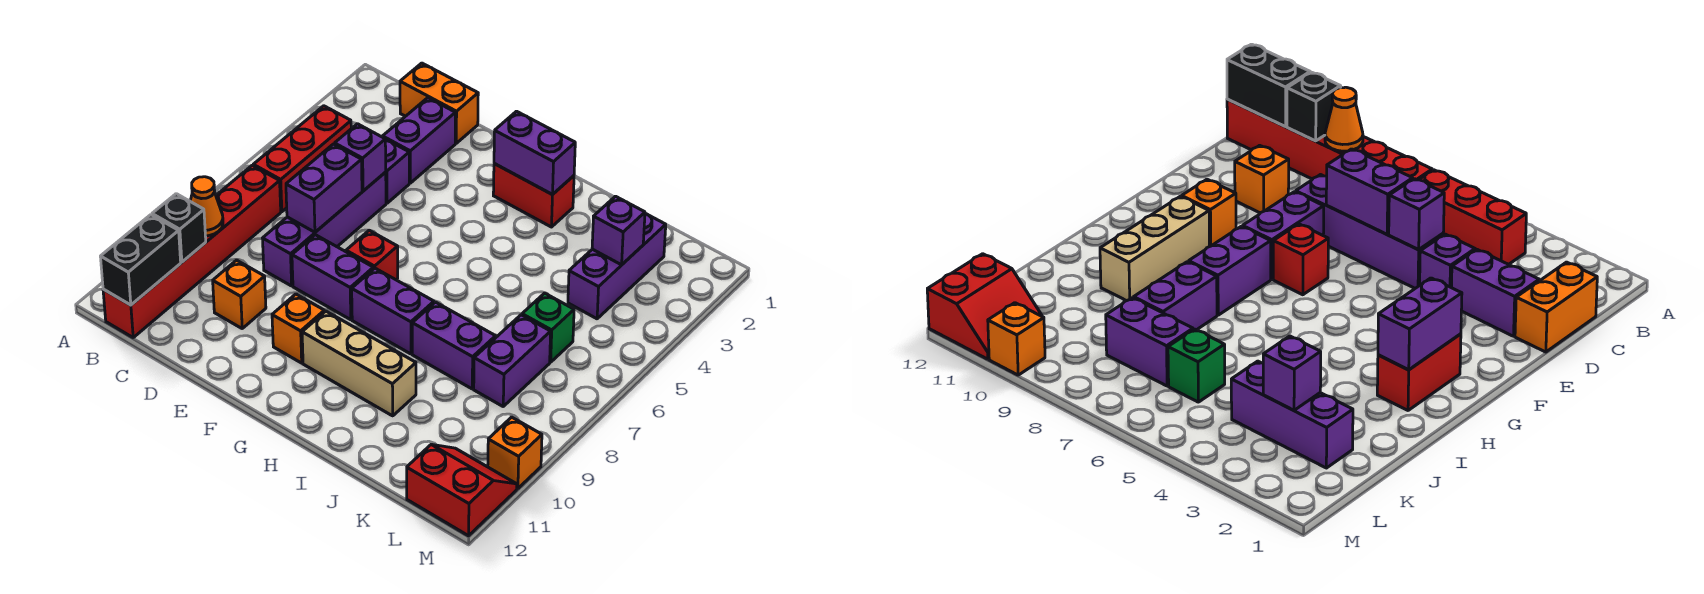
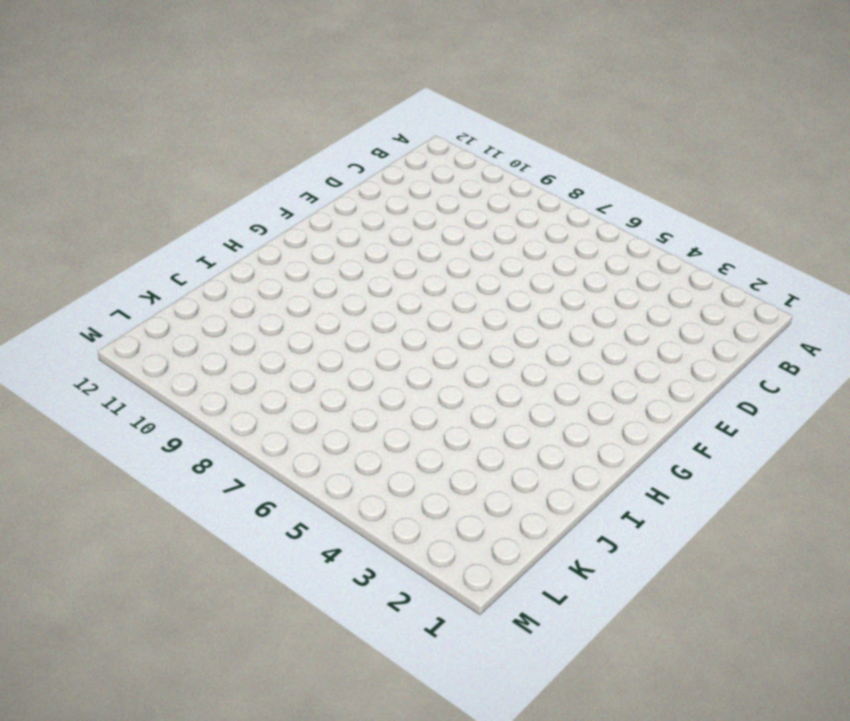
none -> red 1x3 brick [253,106,351,212]
none -> red 1x6 brick [103,165,281,337]
none -> orange 1x2 brick [400,63,478,143]

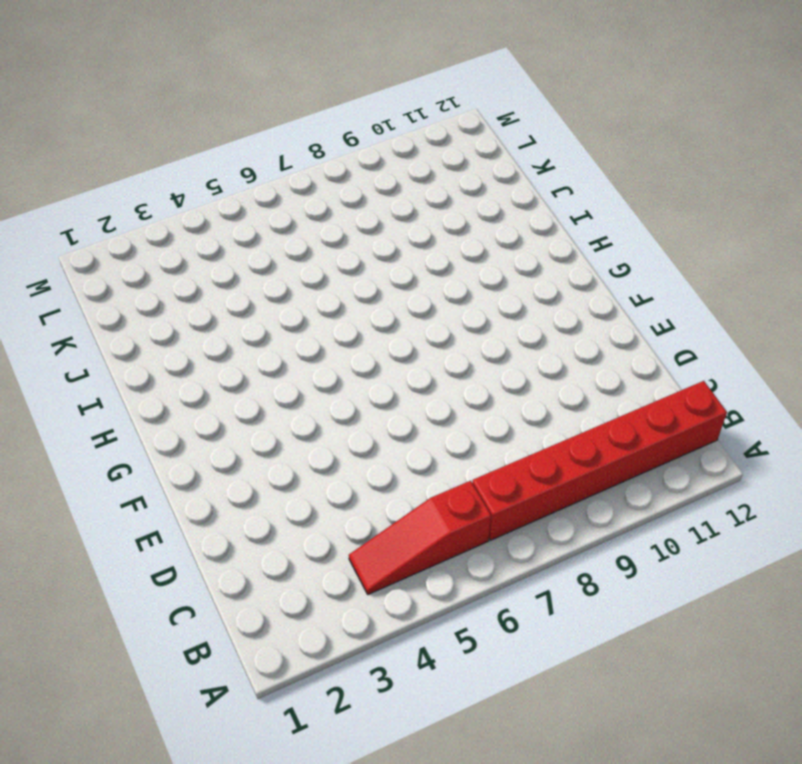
red 1x3 slope [349,481,491,594] -> red 1x3 brick [253,106,351,212]
none -> orange 1x2 brick [400,63,478,143]
none -> purple 1x2 brick [383,98,455,183]
none -> purple 1x1 brick [385,139,409,203]

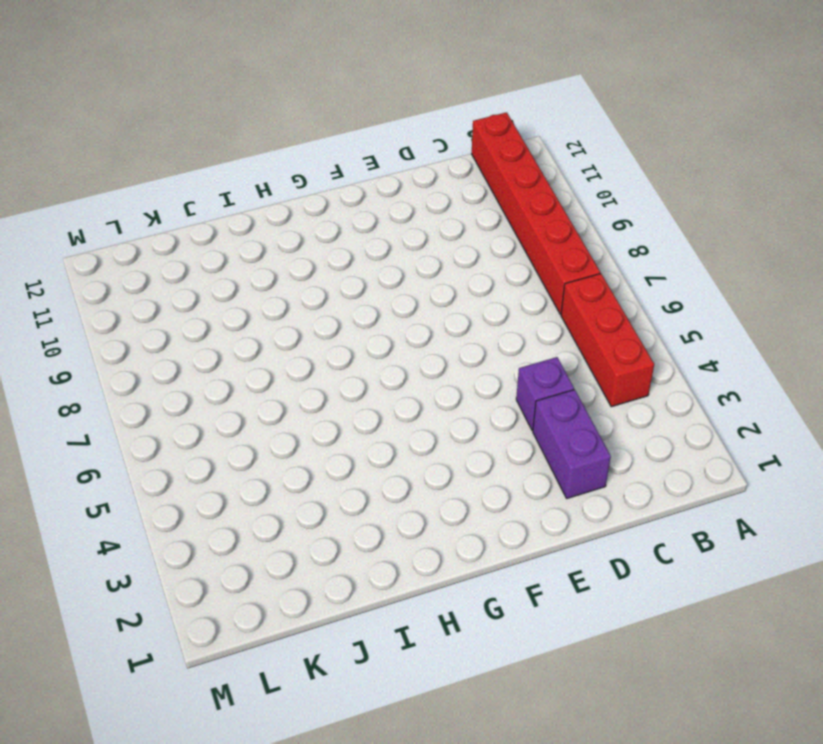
none -> orange 1x2 brick [400,63,478,143]
none -> purple 1x4 brick [262,172,386,286]
none -> orange 1x1 brick [213,260,266,328]

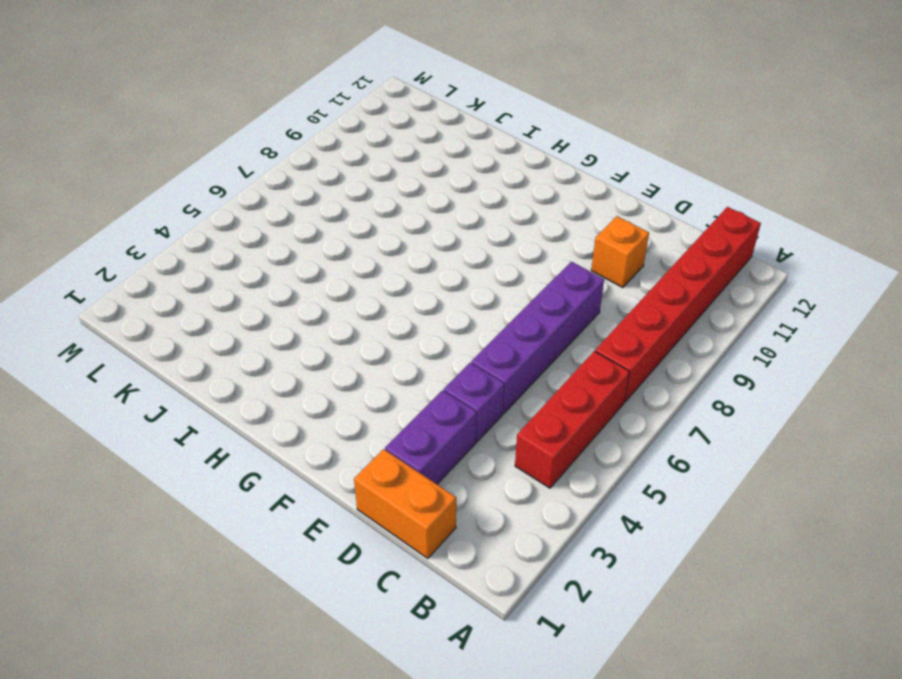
none -> purple 1x2 brick [292,235,373,320]
none -> red 1x1 brick [346,230,398,280]
none -> orange 1x1 brick [272,294,324,363]

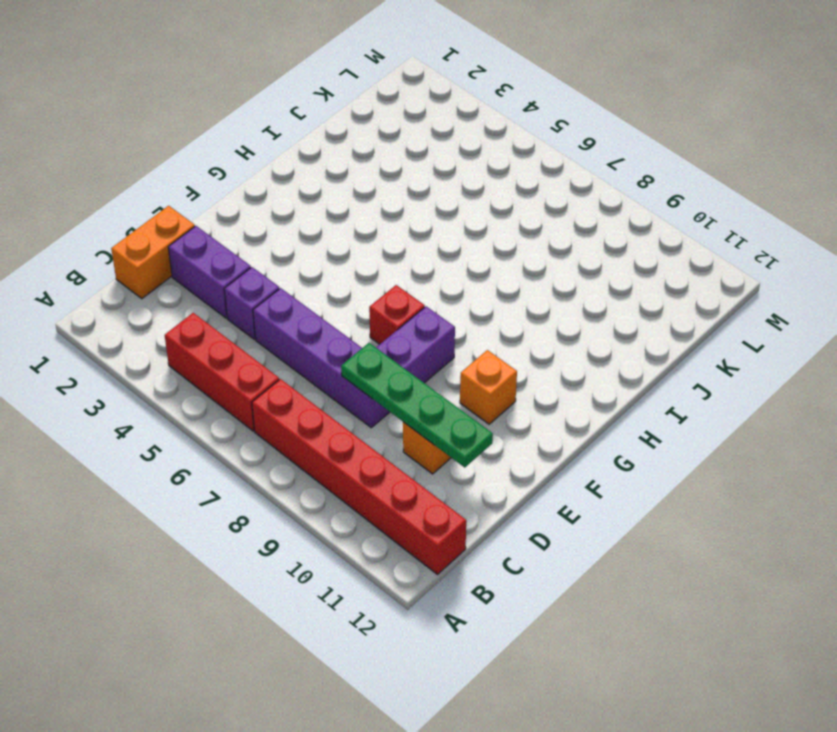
green 1x4 plate [341,343,493,467] -> none
none -> red 1x2 brick [493,164,574,227]
none -> purple 1x2 brick [352,268,434,354]
none -> tan 1x3 brick [302,311,416,416]

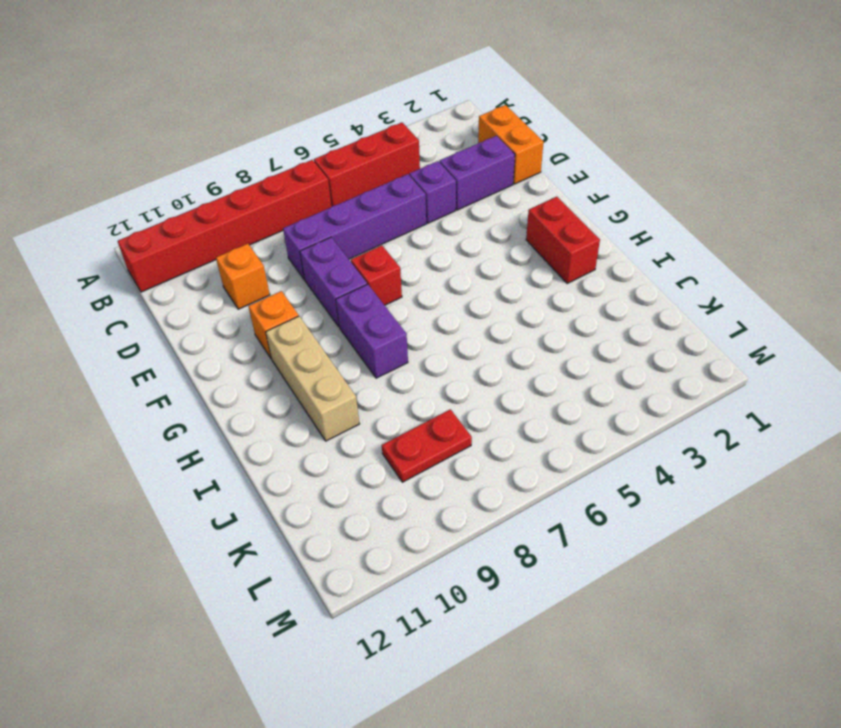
red 1x2 plate [382,409,472,482] -> purple 1x2 brick [474,315,551,406]
none -> purple 1x2 brick [412,302,496,389]
none -> purple 1x3 brick [568,214,666,319]
none -> green 1x1 brick [522,293,574,362]

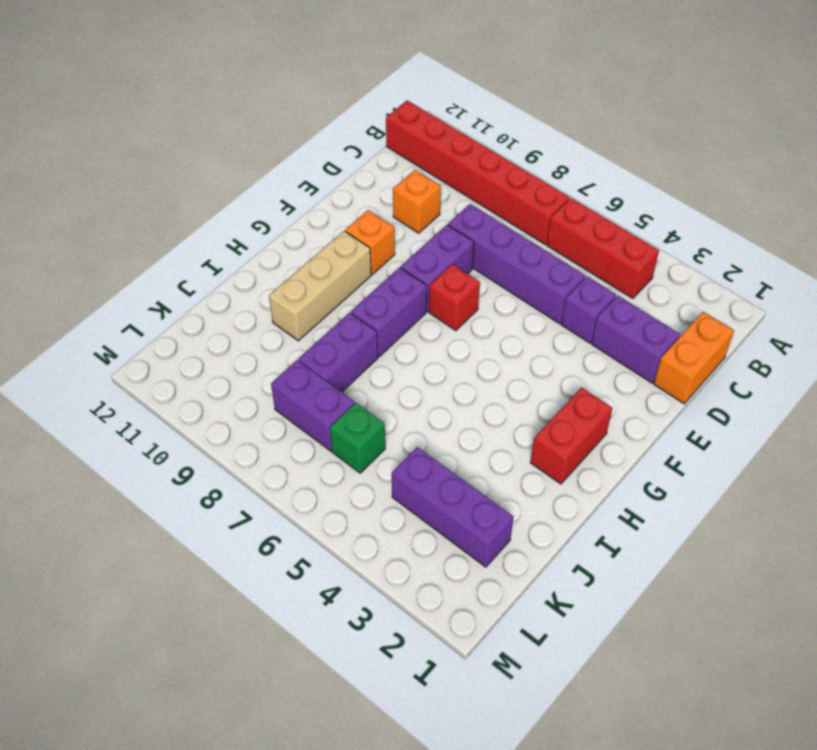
none -> red 2x2 slope [407,444,517,536]
none -> orange 1x1 brick [488,417,542,489]
none -> orange 1x1 cone [190,177,223,236]

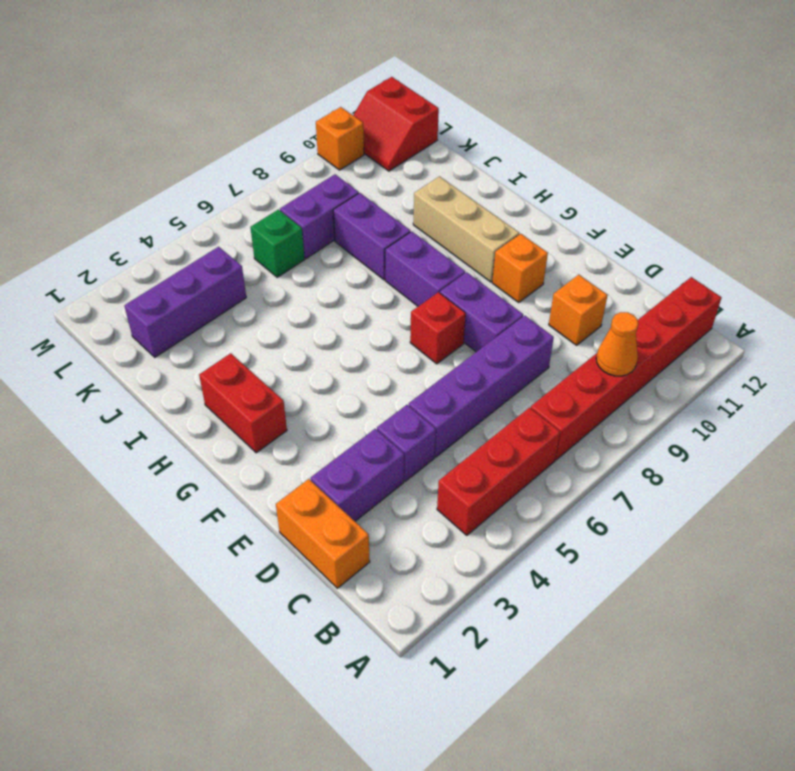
none -> black 1x1 brick [152,194,206,262]
none -> black 1x2 brick [100,215,181,305]
none -> purple 1x1 brick [335,124,386,191]

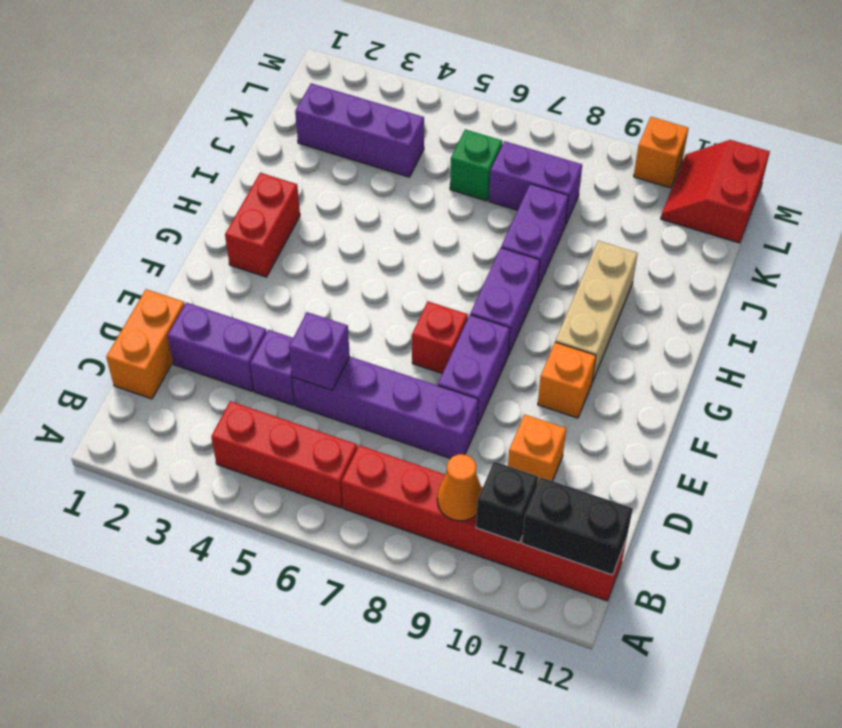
none -> purple 1x2 brick [286,144,362,232]
none -> purple 1x2 brick [494,111,575,195]
none -> purple 1x1 brick [592,196,645,265]

